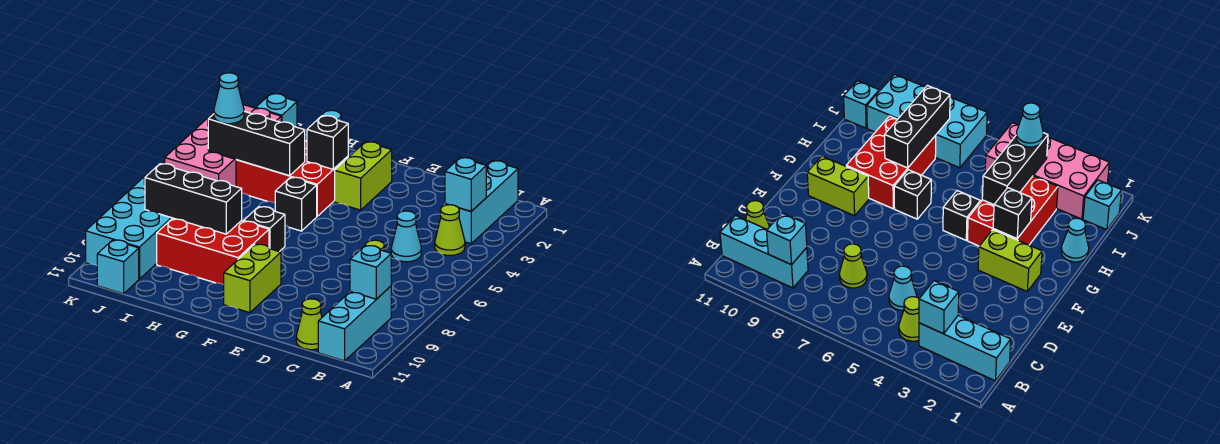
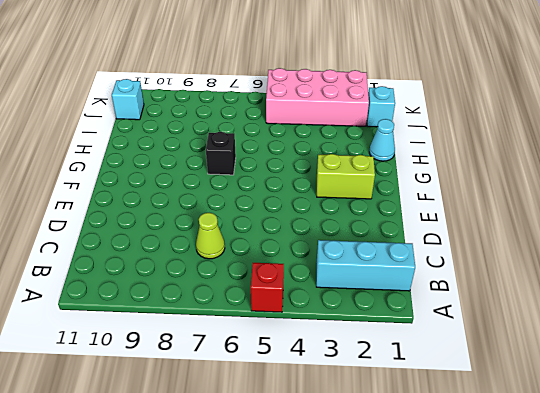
red 1x1 brick [251,263,284,312] -> none
none -> lime 1x1 cone [435,205,465,256]
none -> cyan 1x3 brick [318,286,391,361]
none -> cyan 1x1 cone [391,211,421,262]

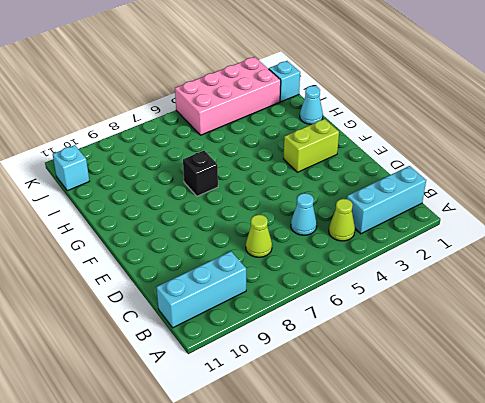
none -> lime 1x1 cone [296,299,322,350]
none -> lime 1x2 brick [224,244,281,313]
none -> red 2x3 brick [236,141,348,216]

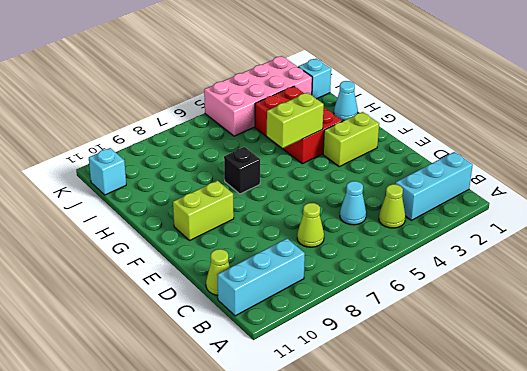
lime 1x2 brick [267,93,324,148] -> none
none -> black 1x1 brick [275,177,317,231]
none -> red 2x3 brick [157,218,269,285]
none -> cyan 2x4 brick [86,173,172,279]

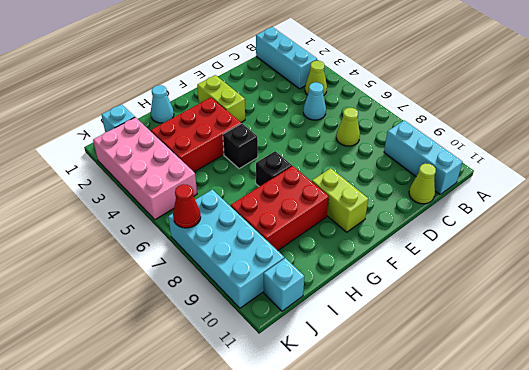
red 1x1 cone [173,184,201,228] -> none
none -> cyan 1x1 brick [445,158,486,211]
none -> cyan 1x1 brick [350,245,391,299]
none -> black 1x1 brick [307,116,348,169]

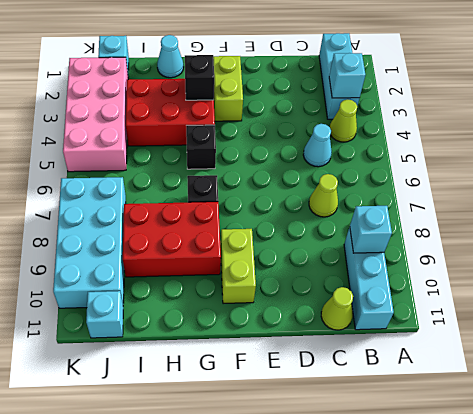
none -> black 1x3 brick [208,111,305,176]
none -> black 1x3 brick [145,164,242,234]
none -> cyan 1x1 cone [214,73,244,124]

